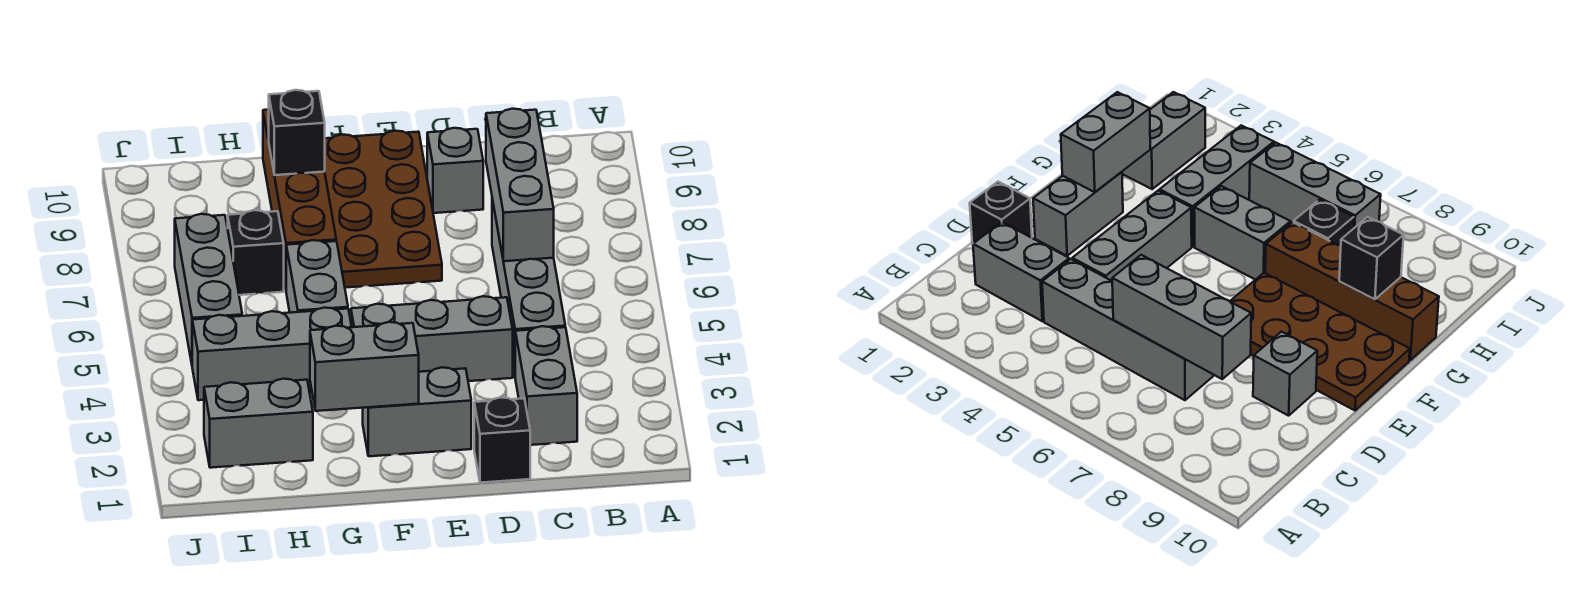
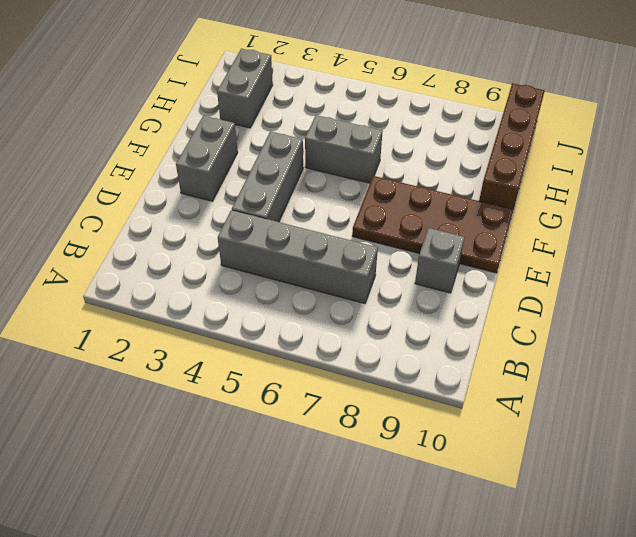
brown 1x4 brick [479,83,545,209] -> brown 1x4 brick turned to [263,110,336,288]
none -> grey 1x2 brick [515,326,577,445]
none -> black 1x1 brick [474,397,530,483]
none -> grey 1x3 brick [192,308,352,400]

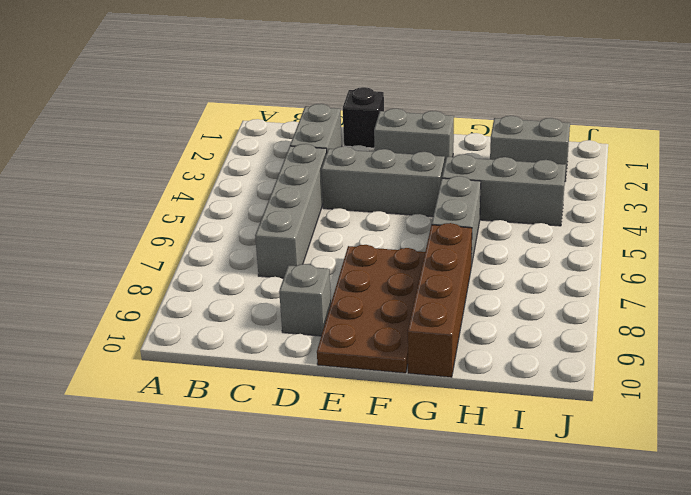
none -> black 1x1 brick [228,210,284,295]
none -> grey 1x3 brick [175,214,242,363]
none -> grey 1x3 brick [486,109,554,261]

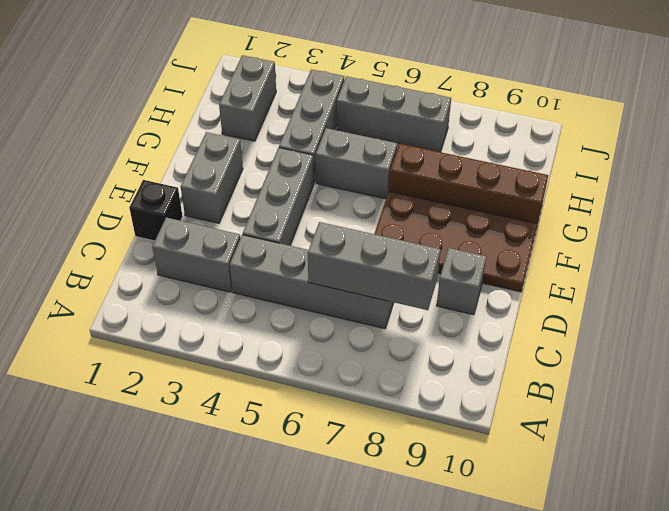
none -> black 1x1 brick [228,210,284,295]
none -> grey 1x2 brick [310,322,419,411]
none -> black 1x1 brick [269,90,325,175]

